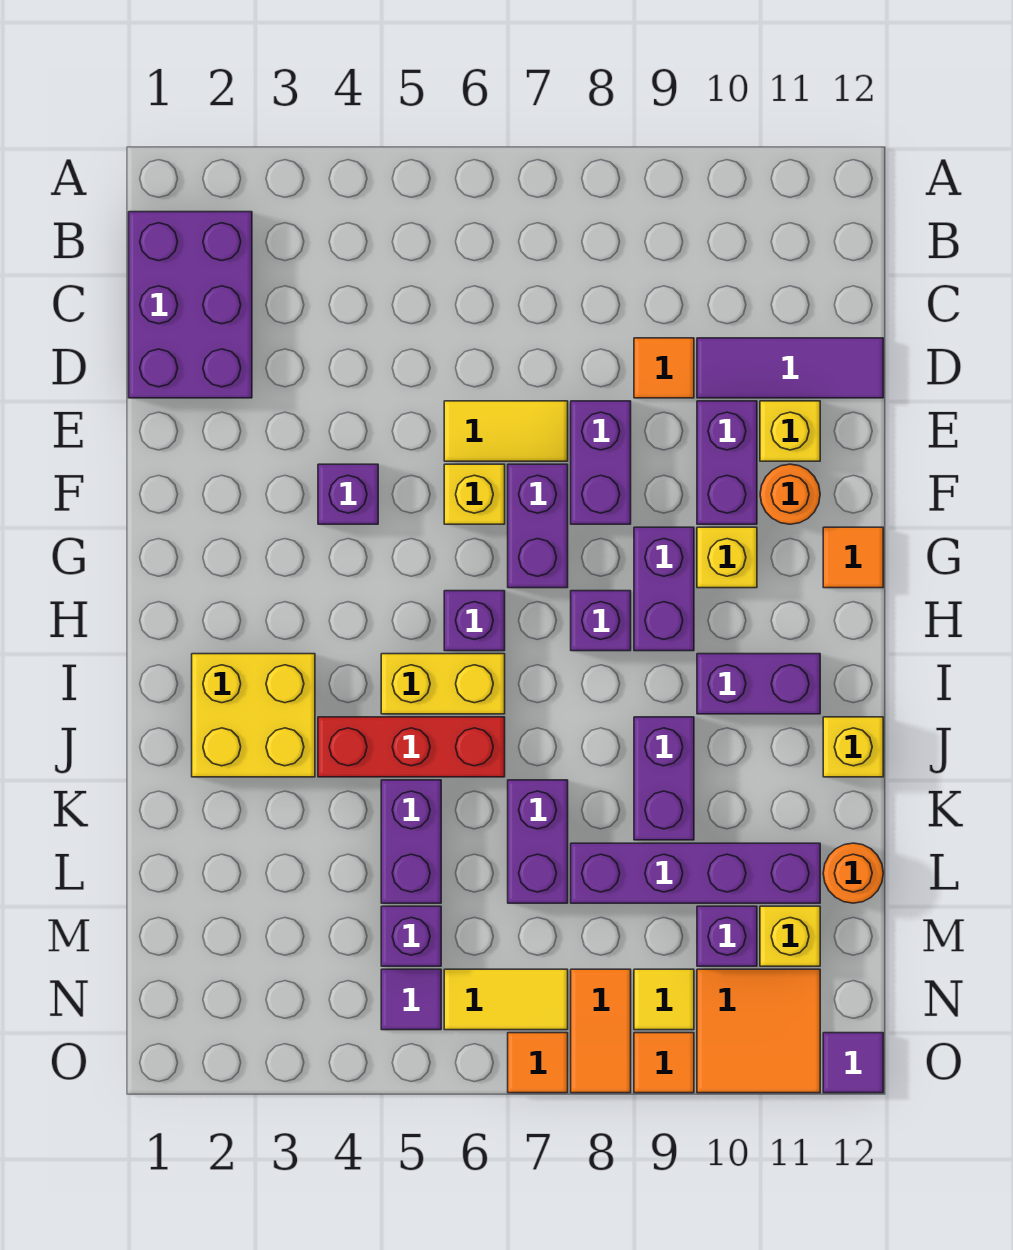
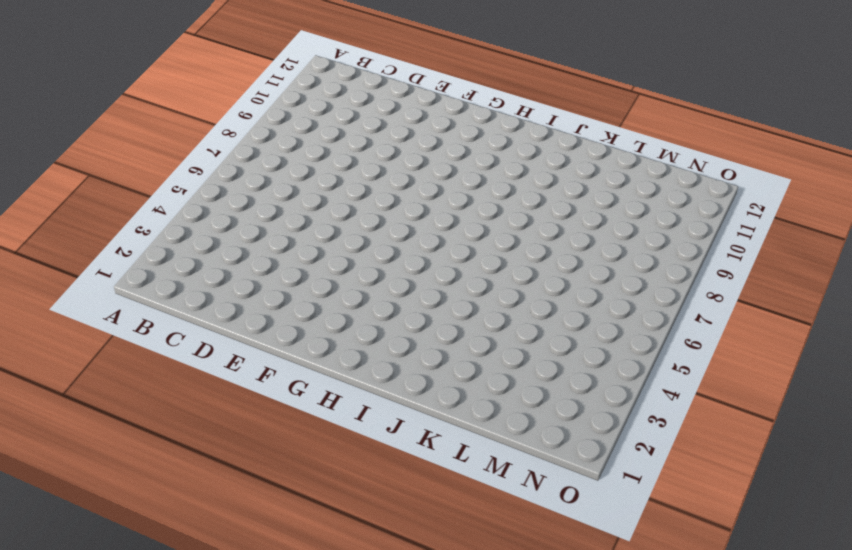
none -> purple 2x3 brick [129,212,252,398]
none -> orange 1x1 tile [634,338,694,398]
none -> purple 1x3 tile [697,338,883,398]
none -> yellow 1x2 tile [444,401,568,461]

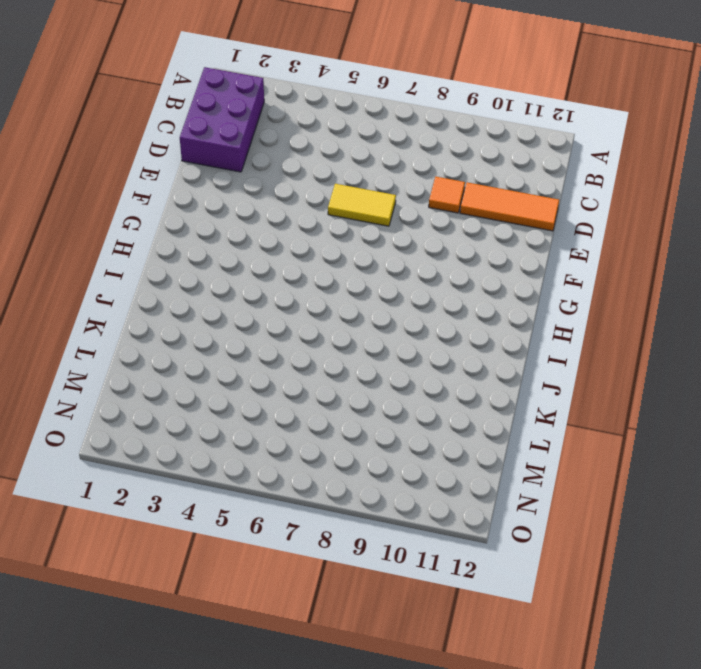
orange 1x3 tile [460,182,559,231] -> purple 1x3 tile [697,338,883,398]
none -> purple 1x2 brick [571,401,631,524]
none -> purple 1x2 brick [697,401,757,524]
none -> yellow 1x1 brick [760,401,820,461]
none -> purple 1x1 brick [318,464,378,524]

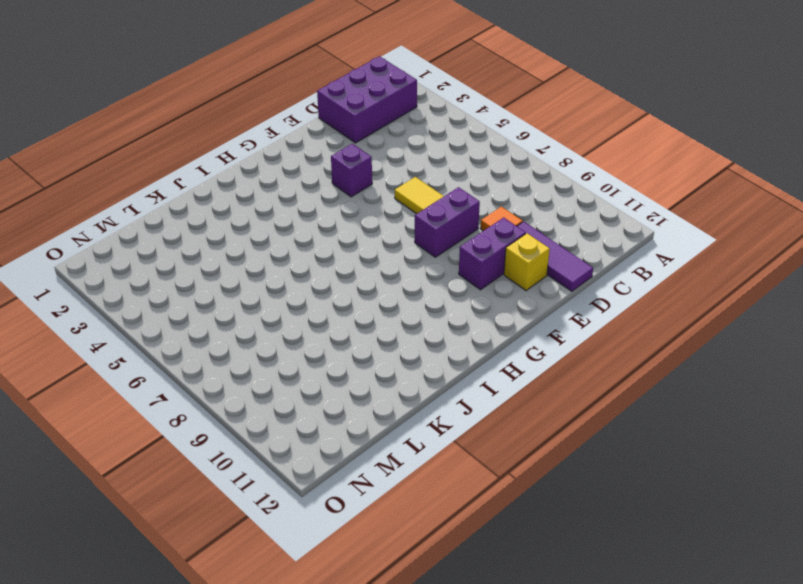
none -> yellow 1x1 brick [444,464,505,524]
none -> purple 1x2 brick [508,464,568,588]
none -> orange 1x1 round brick [760,464,820,524]
none -> purple 1x2 brick [634,527,694,651]

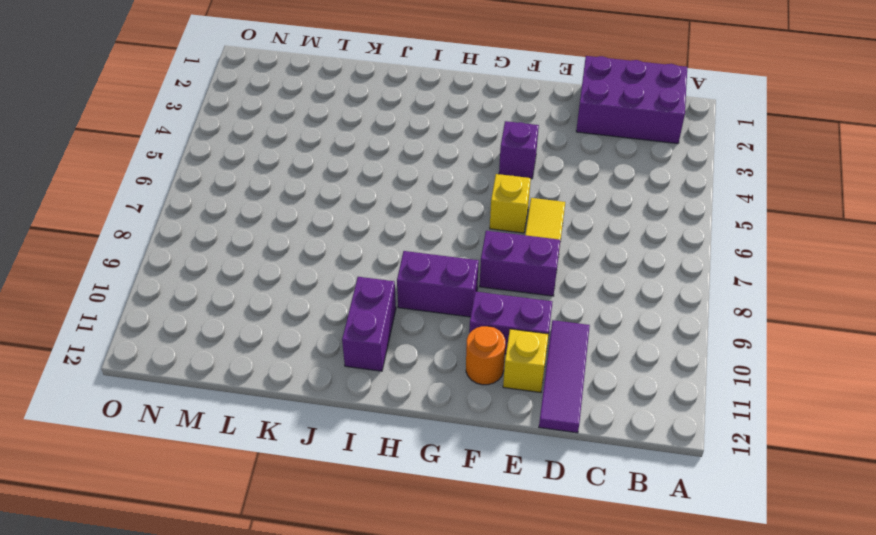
none -> orange 1x1 tile [634,338,694,398]
none -> purple 1x2 brick [508,464,568,588]
none -> yellow 1x1 brick [697,527,757,588]
none -> orange 1x1 tile [823,527,883,588]

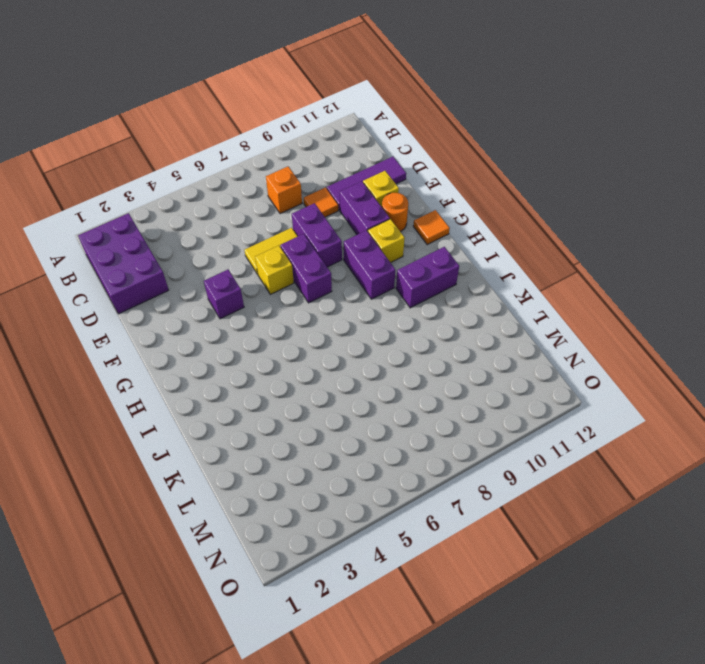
orange 1x1 brick [266,166,302,214] -> none
none -> purple 1x1 brick [444,591,505,651]
none -> purple 1x1 brick [571,591,631,651]
none -> yellow 2x2 brick [192,654,315,777]
none -> yellow 1x2 brick [381,654,505,714]

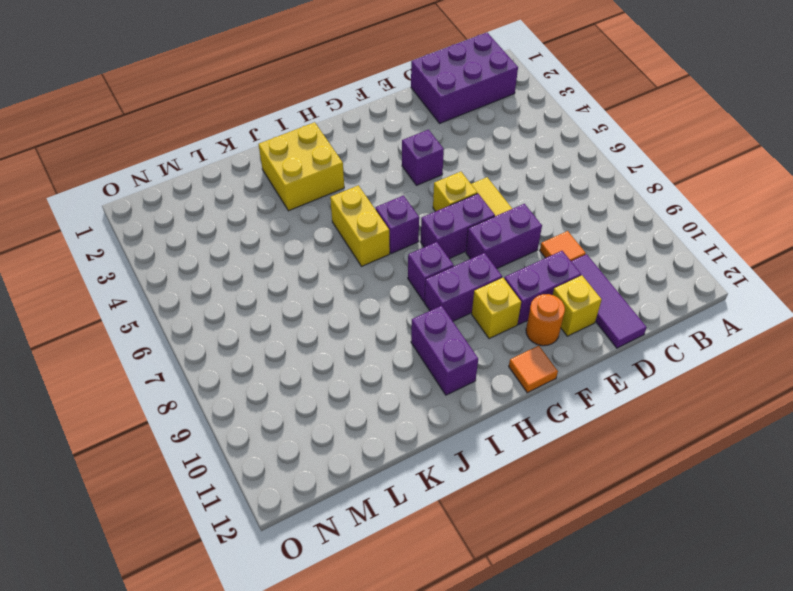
none -> red 1x3 brick [318,717,505,777]
none -> purple 1x2 brick [634,717,694,840]
none -> yellow 1x1 brick [823,717,883,777]
none -> purple 1x2 brick [381,780,441,903]

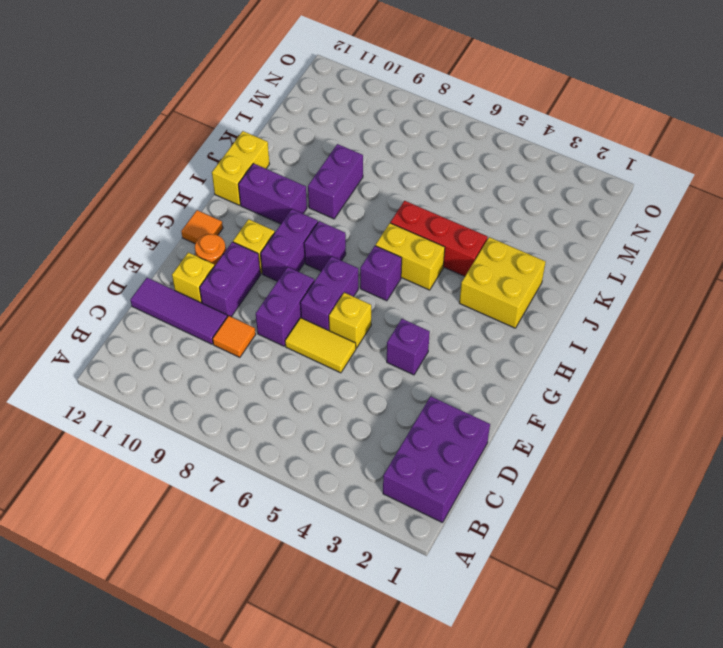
yellow 1x2 brick [212,131,269,205] -> yellow 1x1 brick [823,717,883,777]
none -> purple 1x2 brick [381,780,441,903]
none -> purple 1x2 brick [508,780,568,903]
none -> purple 1x4 brick [571,843,820,903]
none -> orange 1x1 round brick [823,843,883,903]

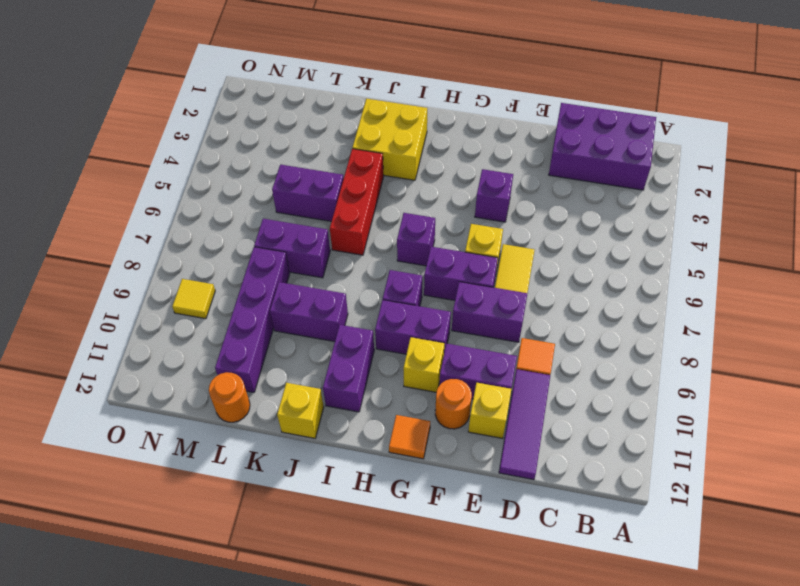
none -> yellow 1x2 brick [381,654,505,714]
none -> purple 1x1 brick [381,906,441,966]
none -> purple 1x1 brick [697,906,757,966]
none -> yellow 1x1 brick [760,906,820,966]

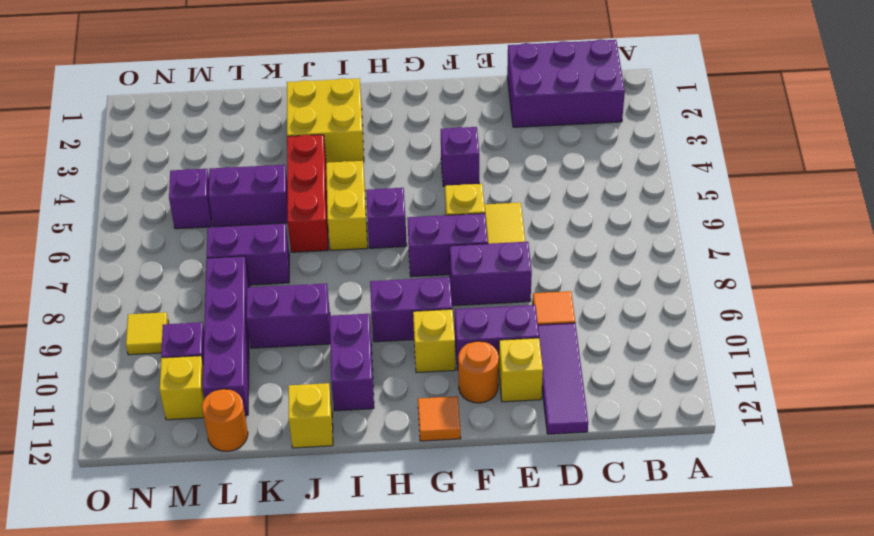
none -> purple 1x1 brick [571,591,631,651]
none -> purple 1x1 tile [381,969,441,1030]
none -> yellow 1x2 tile [444,969,568,1030]
none -> orange 1x2 tile [571,969,631,1093]

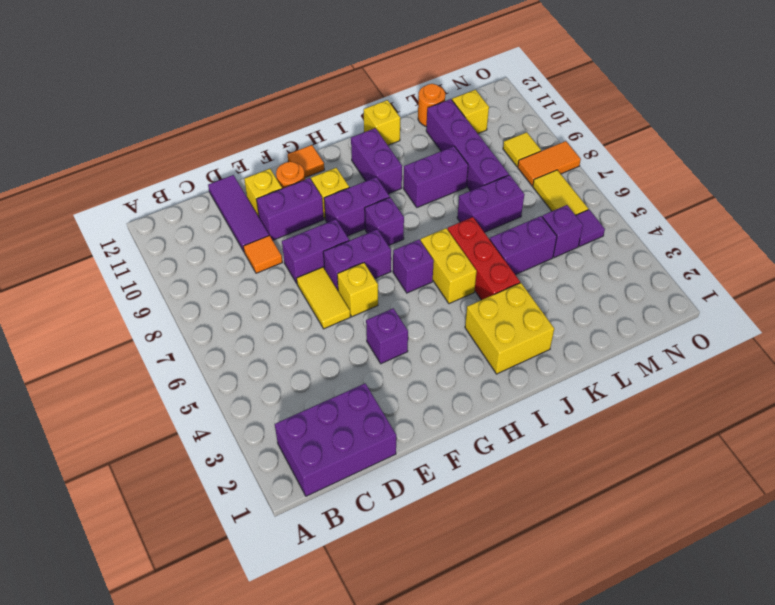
none -> purple 1x1 brick [697,906,757,966]
none -> orange 2x2 tile [697,969,820,1093]
none -> orange 1x1 tile [508,1033,568,1093]
none -> orange 1x1 tile [634,1033,694,1093]

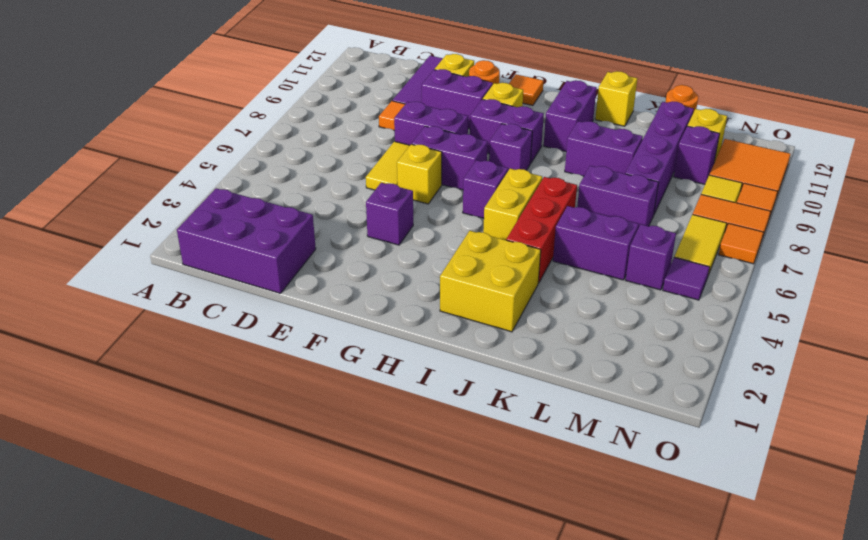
none -> purple 1x1 tile [823,1033,883,1093]

